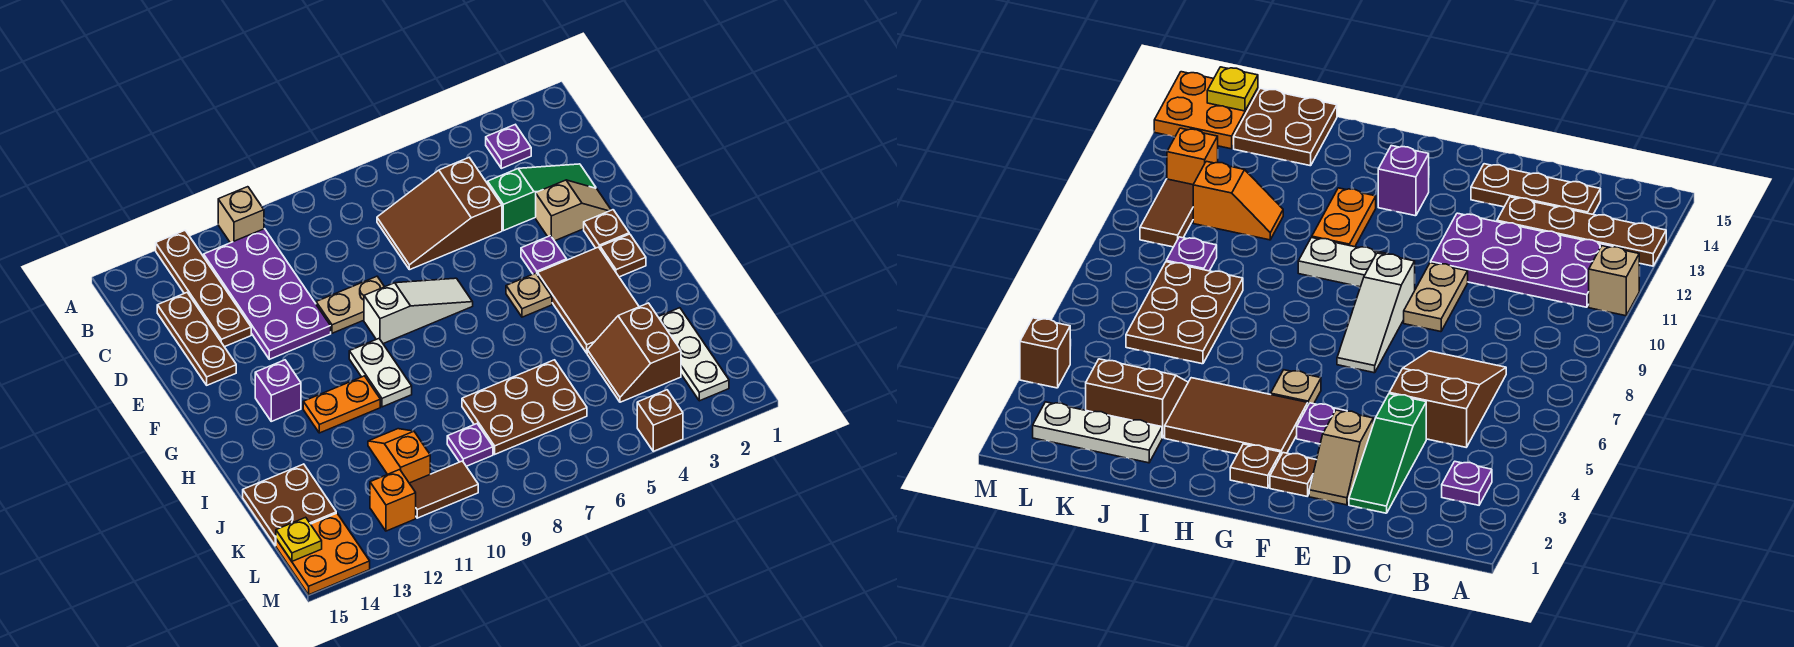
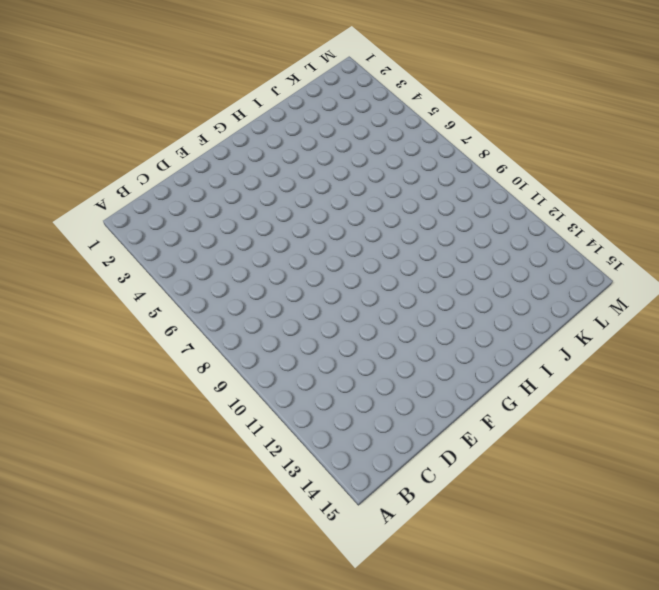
none -> tan 1x1 brick [218,187,264,243]
none -> brown 1x4 plate [156,231,251,347]
none -> purple 1x1 plate [486,125,531,169]

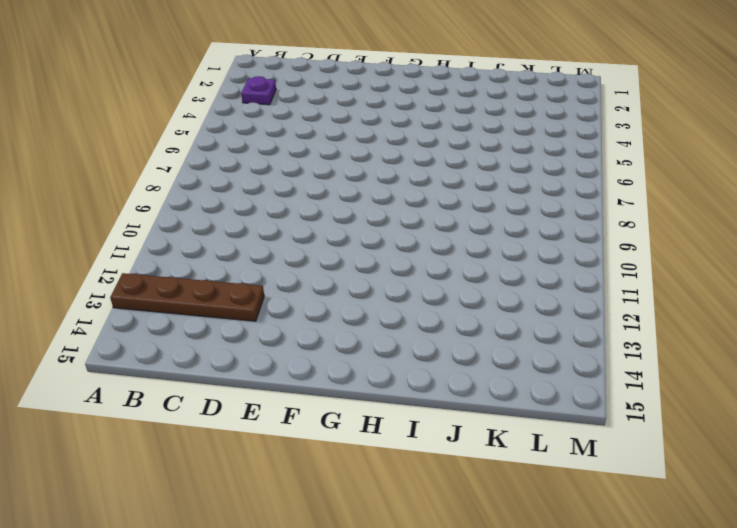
none -> tan 1x1 brick [218,187,264,243]
none -> purple 2x4 plate [204,229,331,359]
none -> brown 2x3 slope [377,158,502,270]

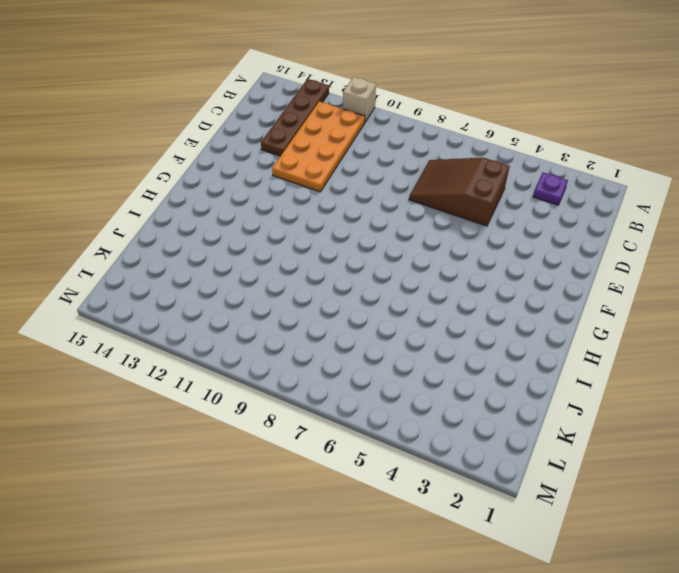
orange 2x4 plate [272,101,365,192] -> purple 2x4 plate [204,229,331,359]
none -> brown 1x3 plate [157,293,236,385]
none -> green 1x3 slope [488,164,596,231]
none -> tan 1x2 slope [536,180,611,241]

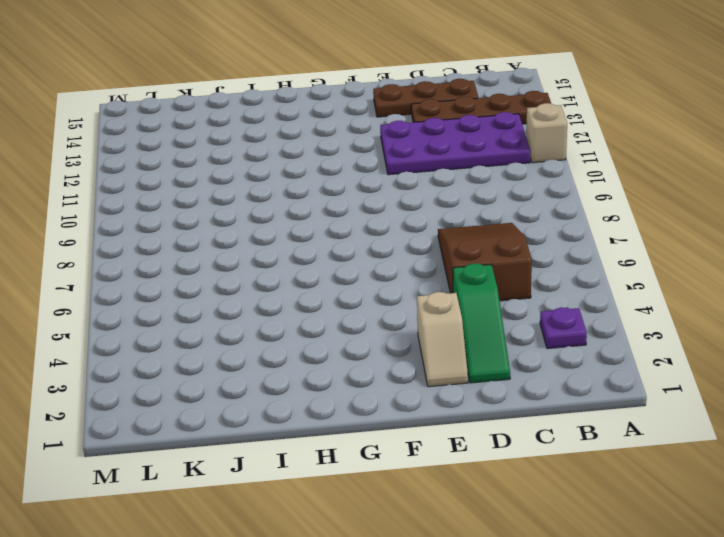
none -> tan 1x2 plate [316,276,384,333]
none -> brown 1x1 plate [584,210,629,248]
none -> purple 1x1 plate [521,236,567,275]

